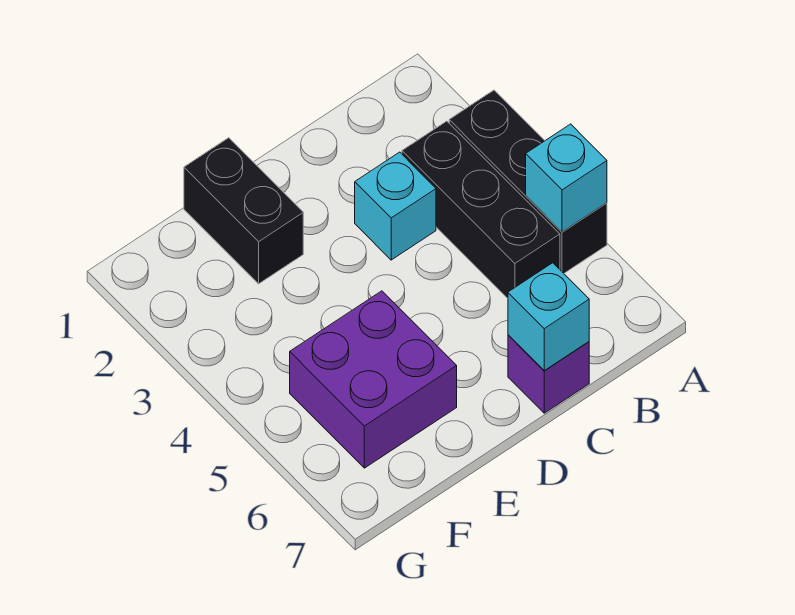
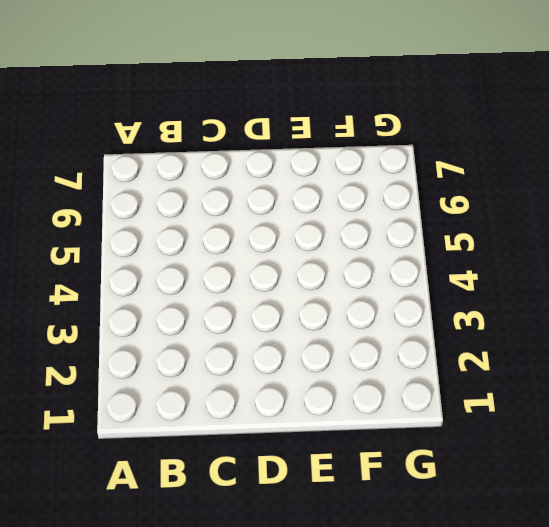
none -> black 1x3 brick [449,90,607,273]
none -> black 1x3 brick [402,121,560,298]

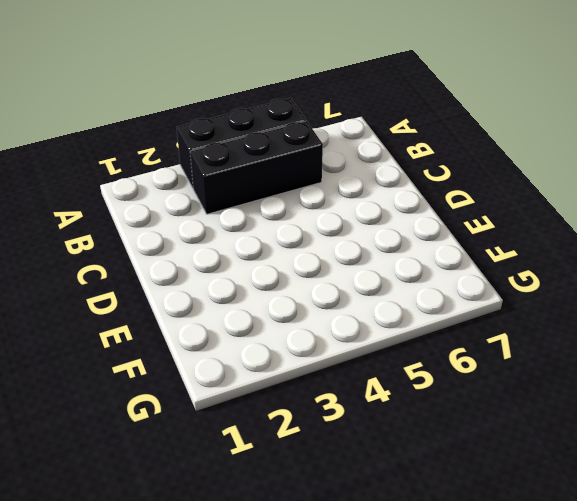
none -> cyan 1x1 brick [355,152,436,260]
none -> purple 1x1 brick [508,335,589,413]

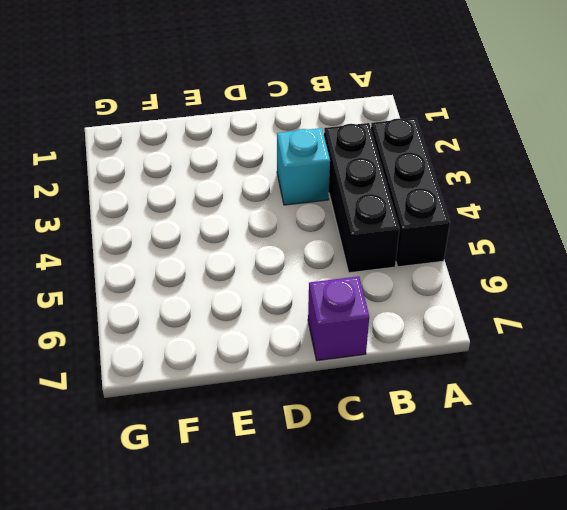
none -> black 1x2 brick [184,138,303,284]
none -> purple 2x2 brick [290,291,457,468]

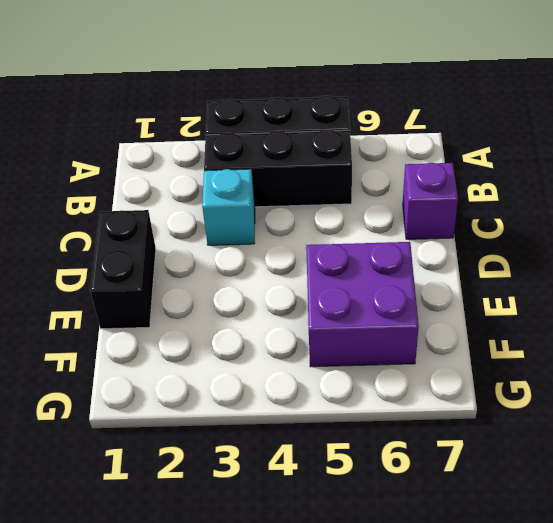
black 1x2 brick [90,210,156,329] -> black 1x2 brick turned to [184,138,303,284]
none -> cyan 1x1 brick [526,124,607,232]
none -> cyan 1x1 brick [508,263,589,370]

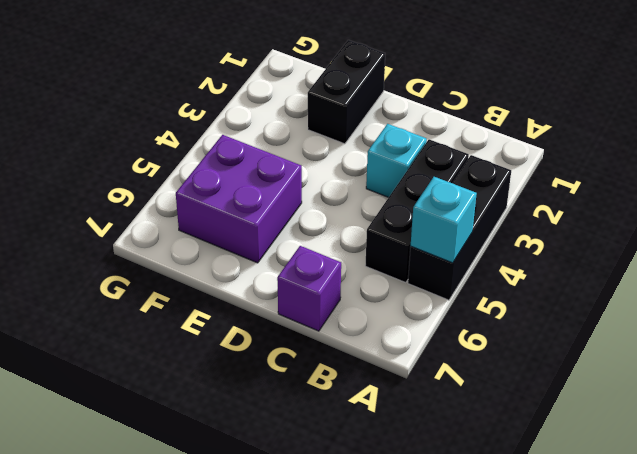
none -> cyan 1x1 brick [508,263,589,370]

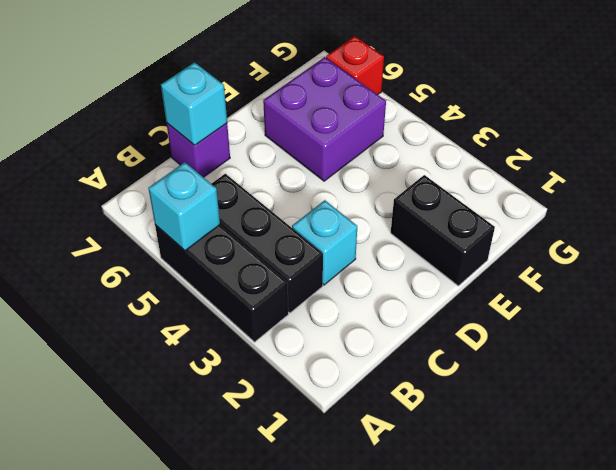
red 1x1 brick [326,36,384,95] -> none

